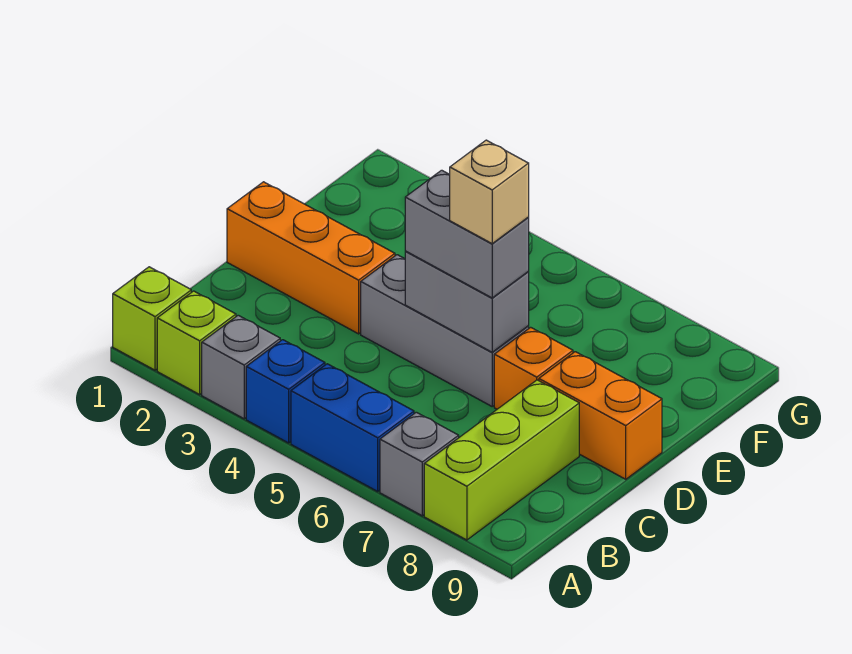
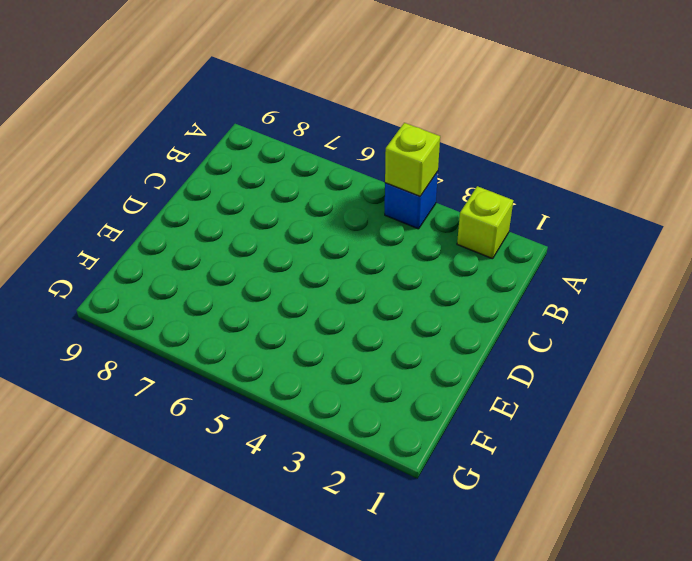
lime 1x1 brick [385,123,440,196] -> lime 1x1 brick moved to [113,267,191,370]
none -> grey 1x1 brick [202,315,280,419]
none -> blue 1x2 brick [291,364,414,491]
none -> grey 1x1 brick [380,412,459,516]

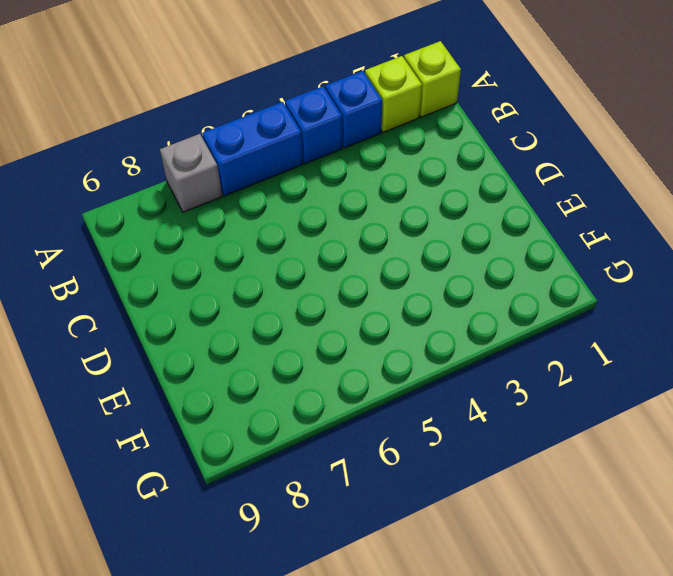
blue 1x1 brick [325,71,382,148] -> grey 1x1 brick [202,315,280,419]
none -> lime 1x3 brick [424,380,579,540]
none -> orange 1x3 brick [227,182,395,334]
none -> grey 1x3 brick [361,255,529,406]

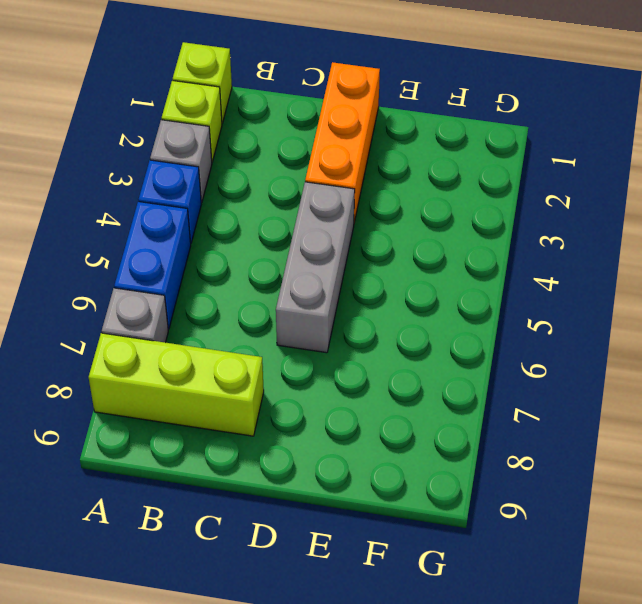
none -> orange 1x1 brick [494,327,573,409]
none -> orange 1x2 brick [539,352,662,479]
none -> grey 1x2 brick [405,252,529,352]

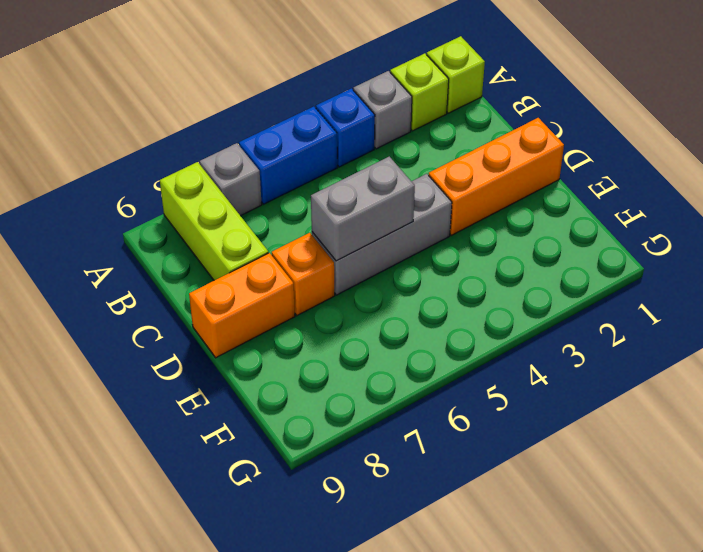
none -> grey 1x2 brick [405,170,529,298]
none -> tan 1x1 brick [450,140,529,244]

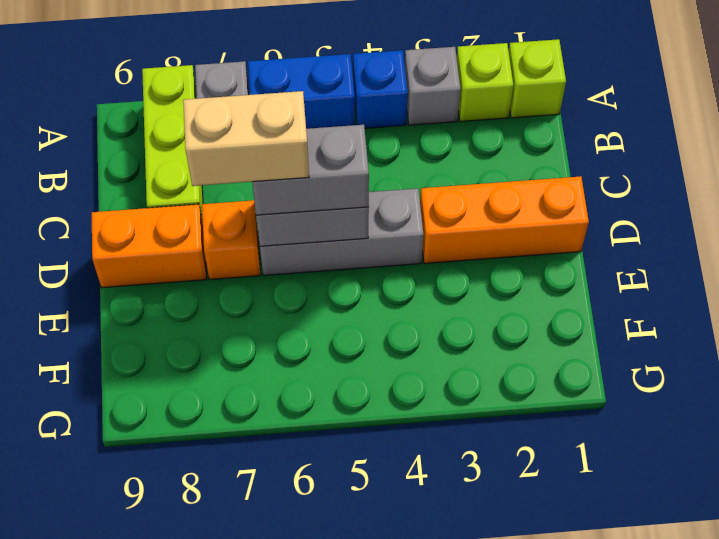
tan 1x2 brick [183,91,309,186] -> tan 1x1 brick [450,140,529,244]

